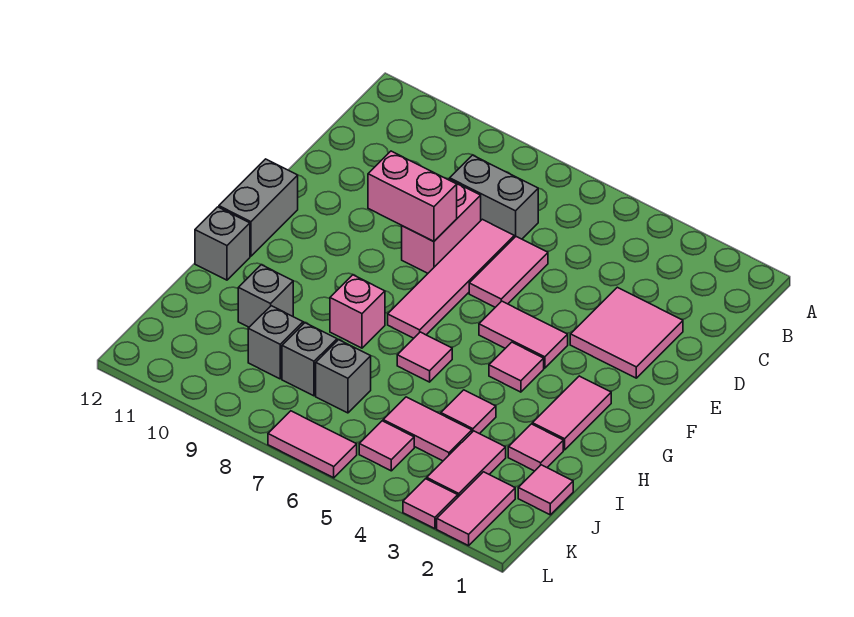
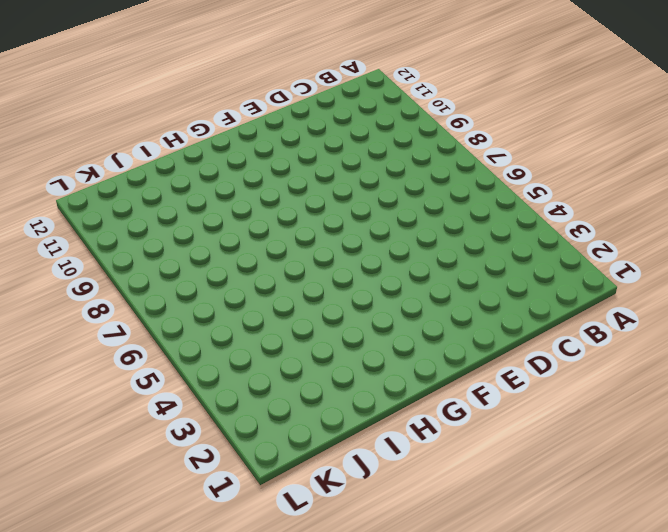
none -> grey 1x2 brick [450,155,538,239]
none -> pink 2x2 tile [570,287,683,378]
none -> pink 1x2 tile [469,237,548,307]

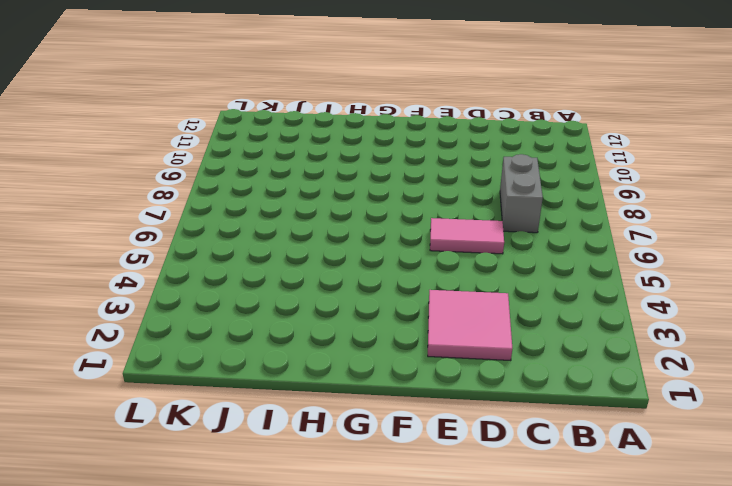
none -> pink 1x4 tile [388,219,514,338]
none -> pink 1x2 brick [402,179,481,273]
none -> pink 1x2 tile [479,301,568,368]

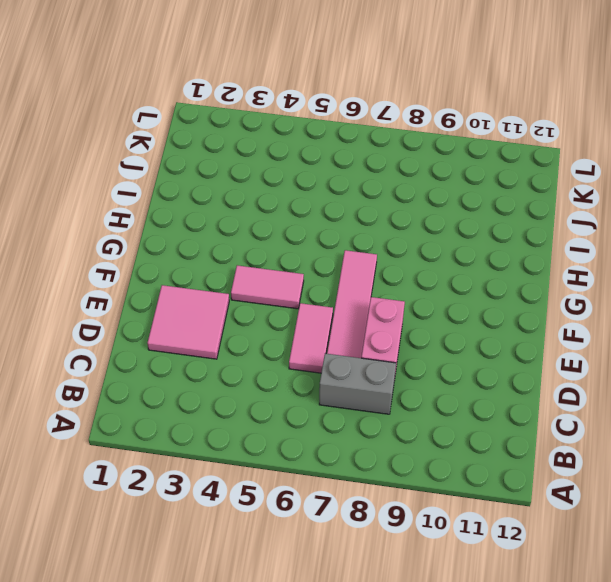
none -> grey 1x2 brick [219,159,298,256]
none -> pink 1x2 tile [532,376,611,450]
none -> pink 1x1 tile [489,342,544,392]

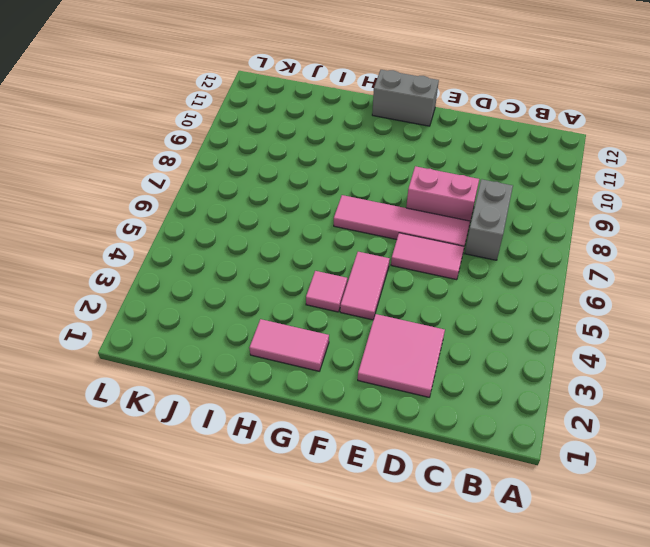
none -> pink 1x1 tile [397,332,452,382]
none -> pink 1x1 brick [330,275,385,348]
none -> grey 1x1 brick [195,207,250,280]

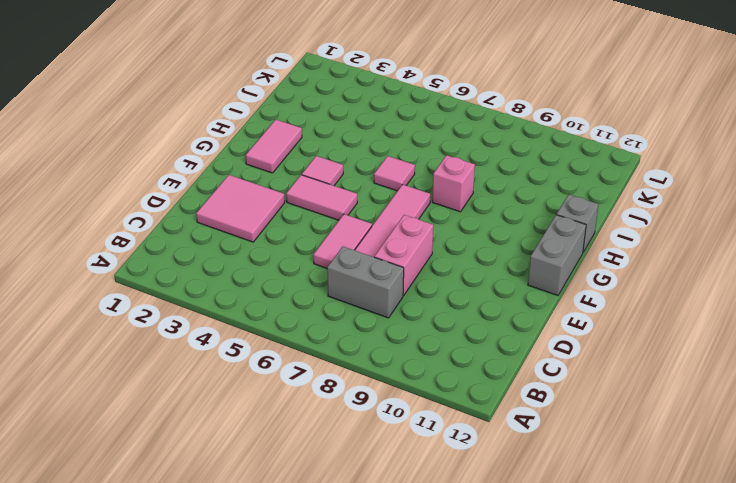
none -> pink 1x1 tile [508,424,563,471]
none -> pink 1x1 tile [441,390,496,434]
none -> grey 1x1 brick [238,265,293,327]

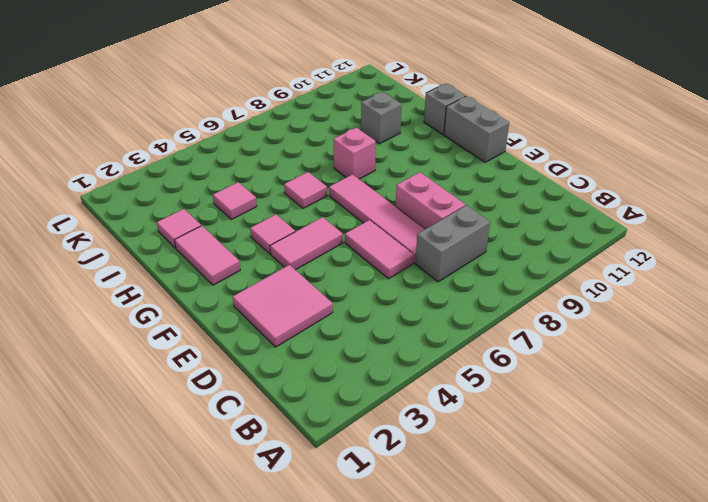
none -> pink 1x1 tile [518,465,573,515]
none -> pink 1x2 tile [427,431,506,497]
none -> pink 1x2 tile [383,397,472,461]

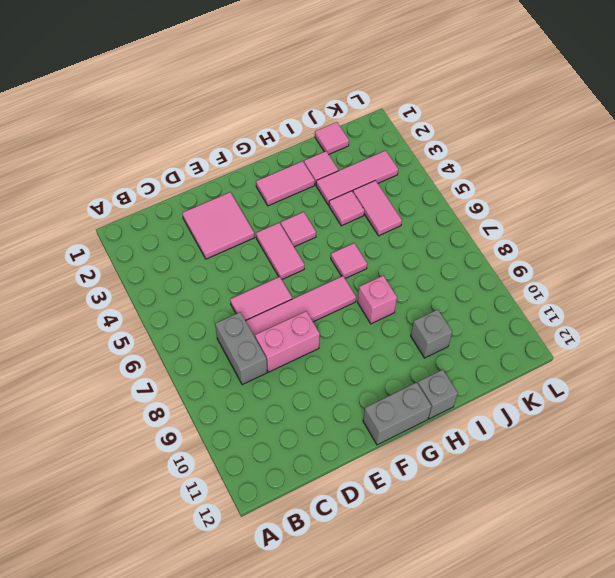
pink 1x3 tile [316,150,398,205] -> pink 1x2 tile [427,431,506,497]
none -> grey 1x1 brick [316,340,371,413]
none -> grey 1x1 brick [282,323,337,396]
none -> grey 1x1 brick [248,306,303,379]

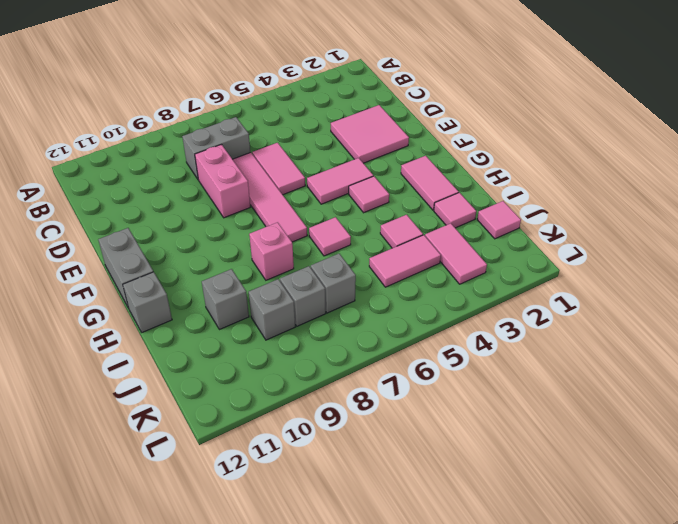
none -> pink 1x2 tile [437,472,515,546]
none -> pink 1x1 tile [359,421,414,471]
none -> pink 1x1 tile [403,479,458,529]

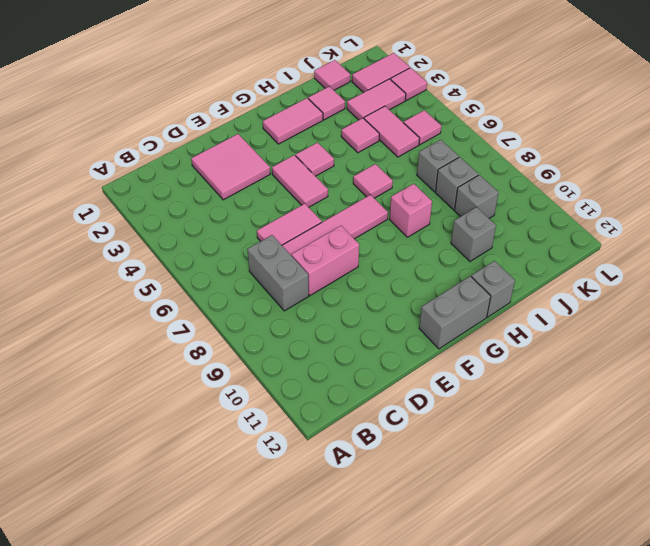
none -> pink 1x2 tile [268,411,357,478]
none -> pink 1x2 brick [368,151,457,242]

